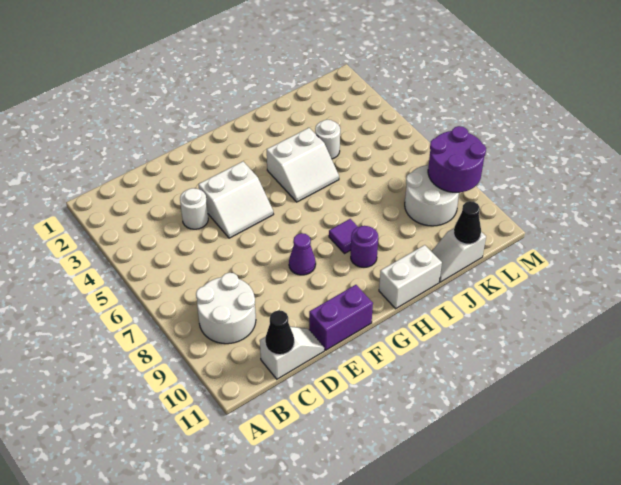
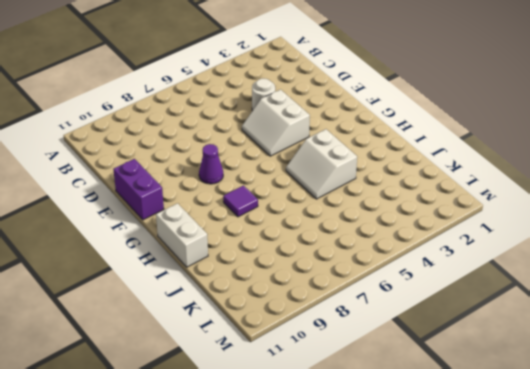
none -> white 2x2 round brick [196,273,256,344]
none -> white 1x2 slope [260,327,324,379]
none -> purple 1x1 round brick [351,226,378,267]

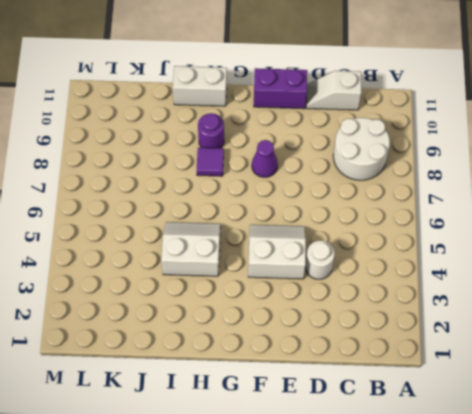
none -> white 1x1 round brick [315,120,340,159]
none -> white 1x2 slope [432,228,486,282]
none -> white 2x2 round brick [405,165,459,226]

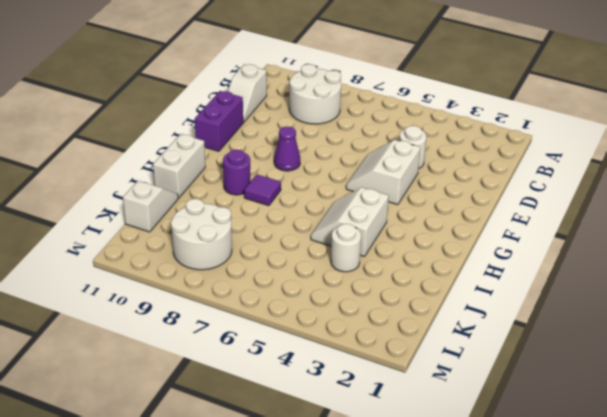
none -> black 1x1 cone [265,310,294,355]
none -> black 1x1 cone [454,201,481,244]
none -> purple 2x2 round brick [428,126,486,192]

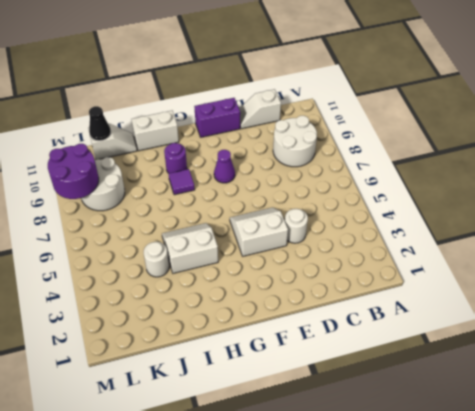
none -> black 1x1 cone [265,310,294,355]

